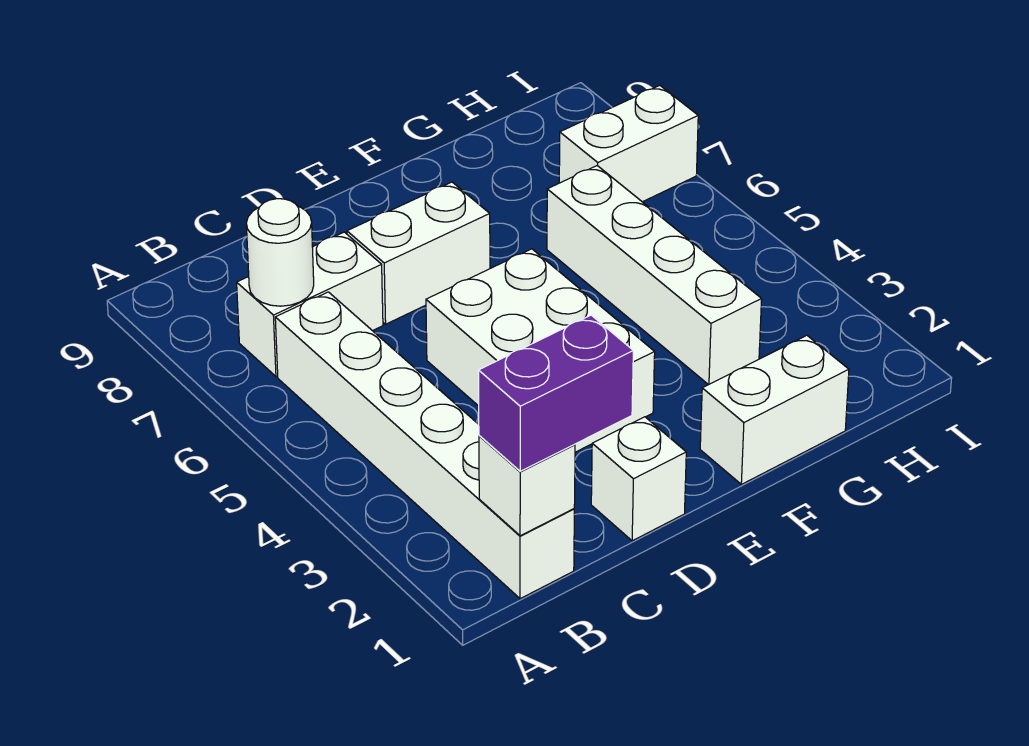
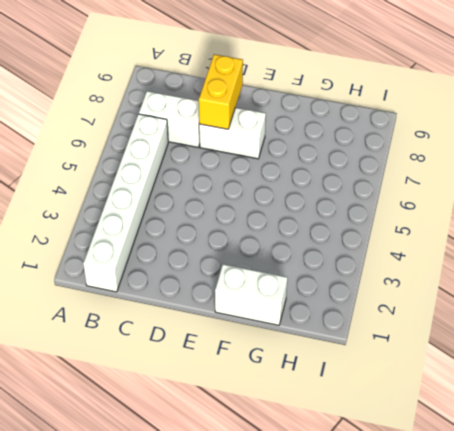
yellow 1x2 brick [199,54,243,129] -> none
none -> white 1x1 brick [591,417,686,541]
none -> white 2x3 brick [426,249,655,452]

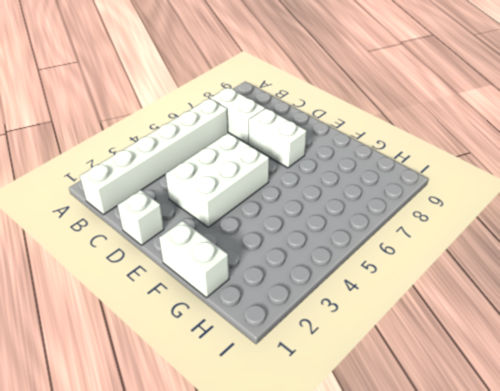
none -> white 1x4 brick [547,166,762,385]
none -> white 1x2 brick [559,86,698,202]

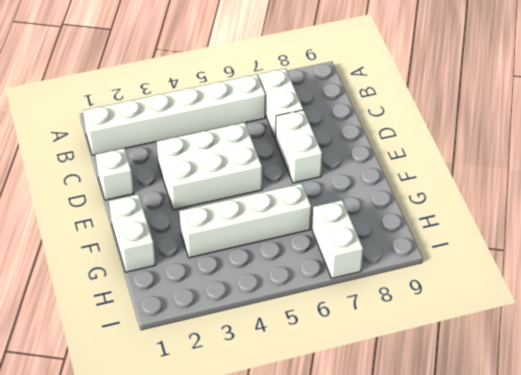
none -> white 1x1 brick [479,436,575,536]
none -> white 1x1 round brick [246,199,314,306]

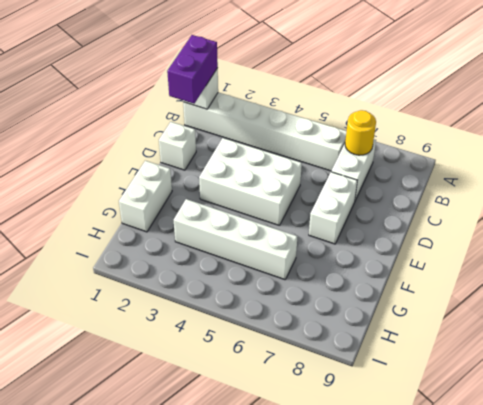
yellow 1x1 round brick [345,110,376,155] -> white 1x1 round brick [246,199,314,306]
none -> white 1x2 brick [559,86,698,202]

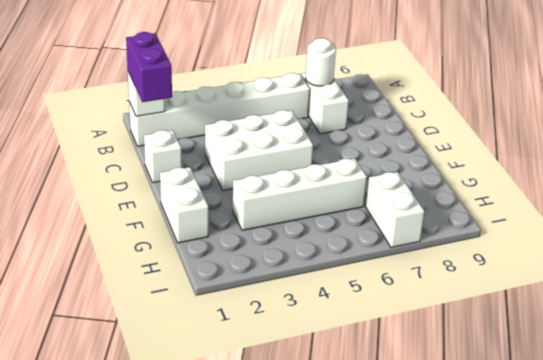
none -> white 1x2 brick [347,182,490,324]

